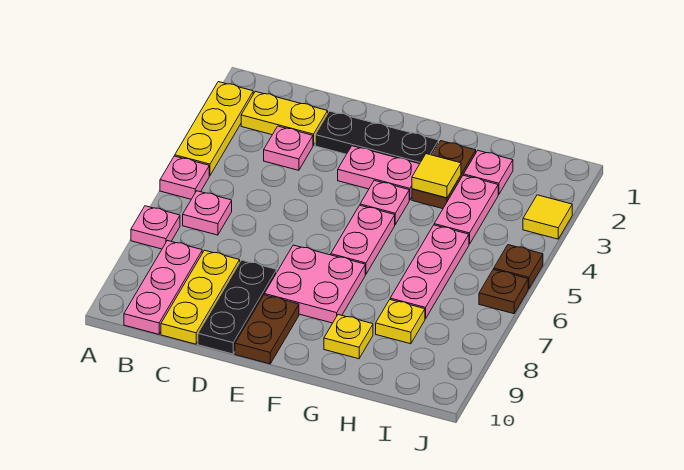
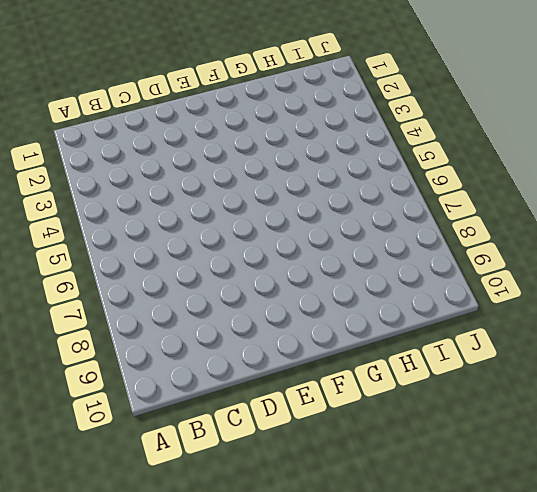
none -> yellow 1x3 plate [175,82,253,176]
none -> pink 1x1 plate [160,156,209,199]
none -> pink 1x1 plate [131,206,180,249]

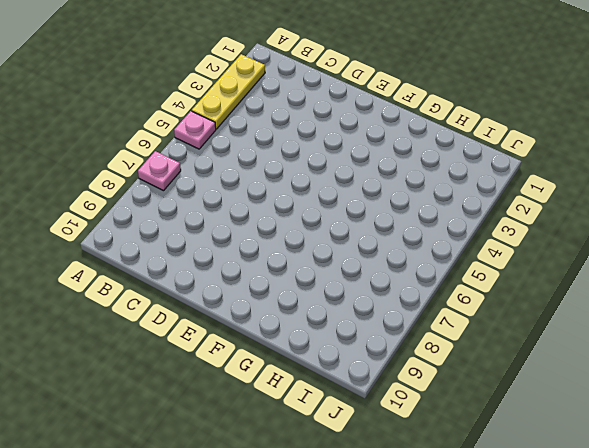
none -> yellow 1x2 plate [241,91,328,146]
none -> pink 1x1 plate [183,191,232,235]
none -> pink 1x3 plate [124,240,202,334]

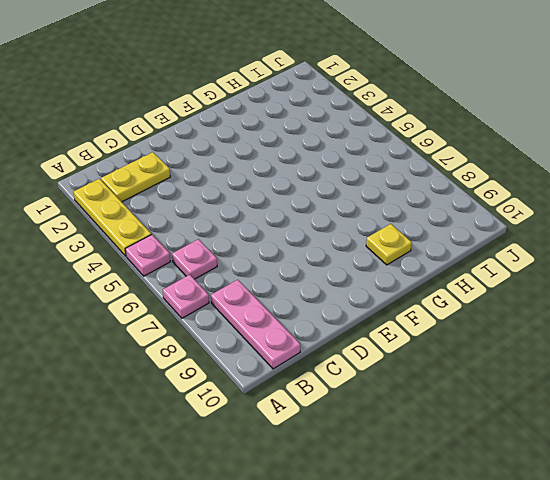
none -> pink 1x1 plate [264,126,313,170]
none -> yellow 1x3 plate [161,250,240,344]
none -> black 1x3 plate [315,111,439,164]

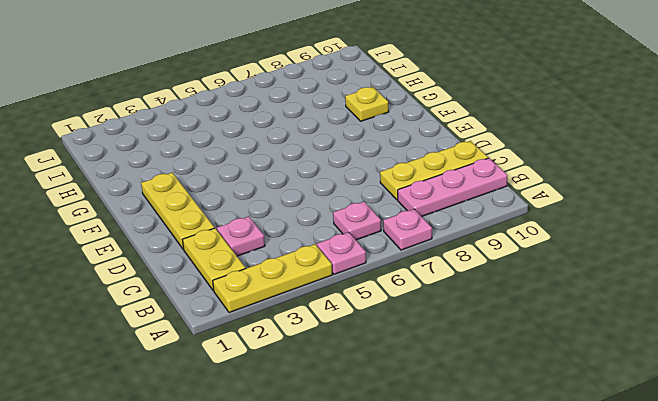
yellow 1x3 plate [141,173,214,250] -> black 1x3 plate [315,111,439,164]
none -> black 1x3 plate [198,260,277,354]
none -> pink 1x2 plate [338,146,419,200]
none -> pink 2x2 plate [264,245,365,323]

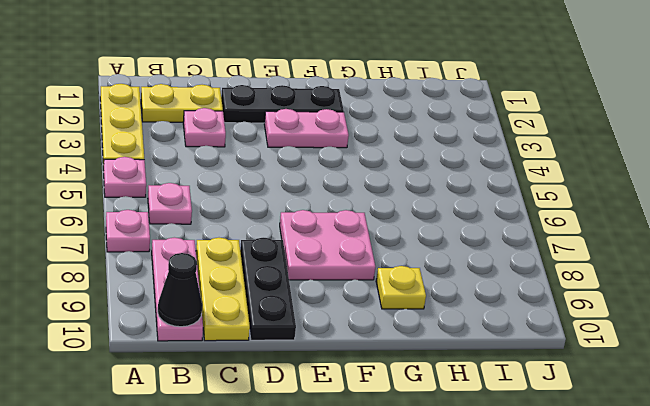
black 1x1 cone [158,253,202,327] -> none
none -> brown 1x2 plate [235,295,299,364]
none -> pink 1x1 plate [360,180,409,224]
none -> pink 1x2 plate [331,205,395,274]

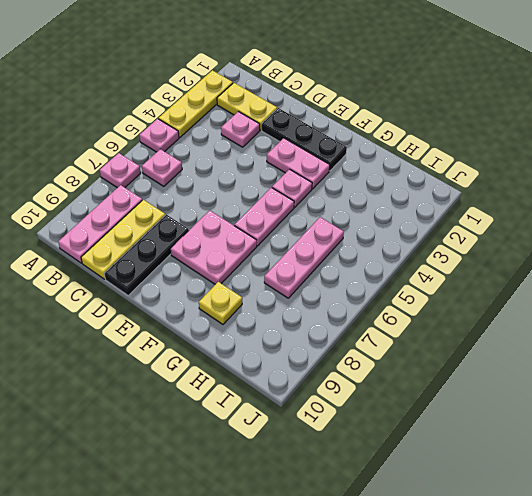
none -> brown 1x2 plate [235,295,299,364]
none -> brown 1x2 plate [412,141,476,209]
none -> pink 1x1 plate [464,151,513,195]

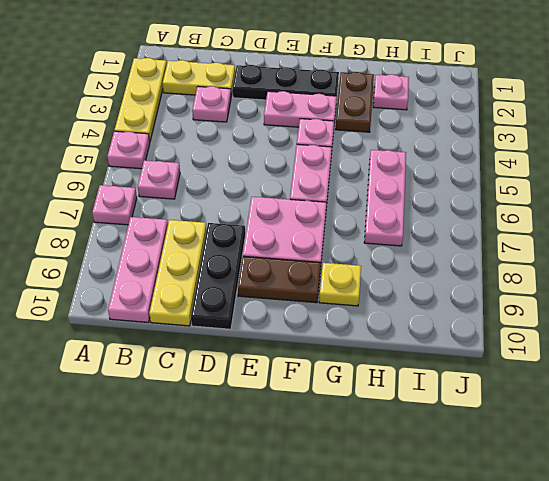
brown 1x2 plate [238,256,321,303] -> brown 1x2 plate turned to [235,295,299,364]
none -> pink 1x2 plate [434,175,498,244]
none -> yellow 1x1 plate [376,300,425,344]
none -> yellow 1x1 tile [523,195,572,239]

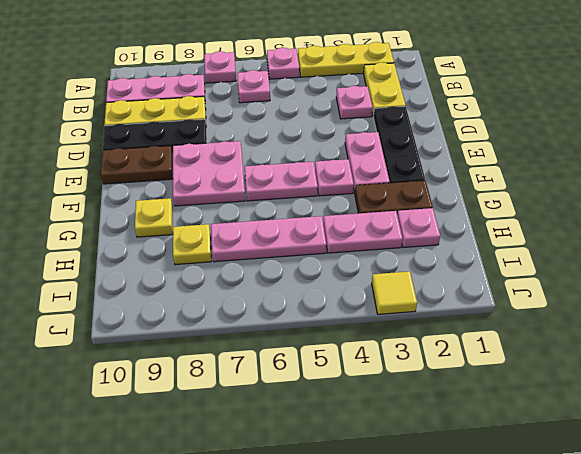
none -> brown 1x1 plate [494,245,543,289]
none -> brown 1x1 plate [479,269,528,314]
none -> yellow 1x1 tile [412,154,461,198]

